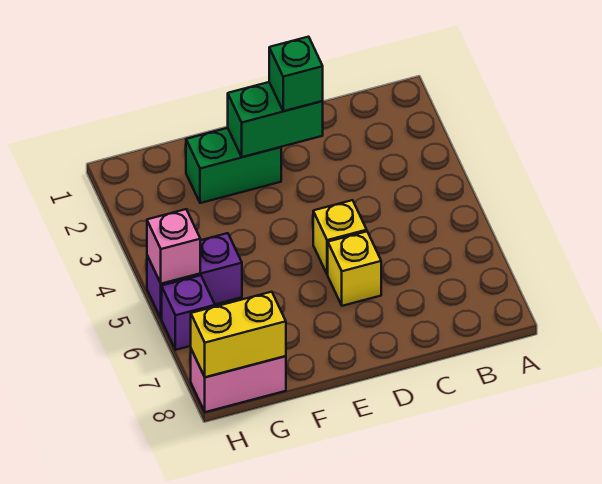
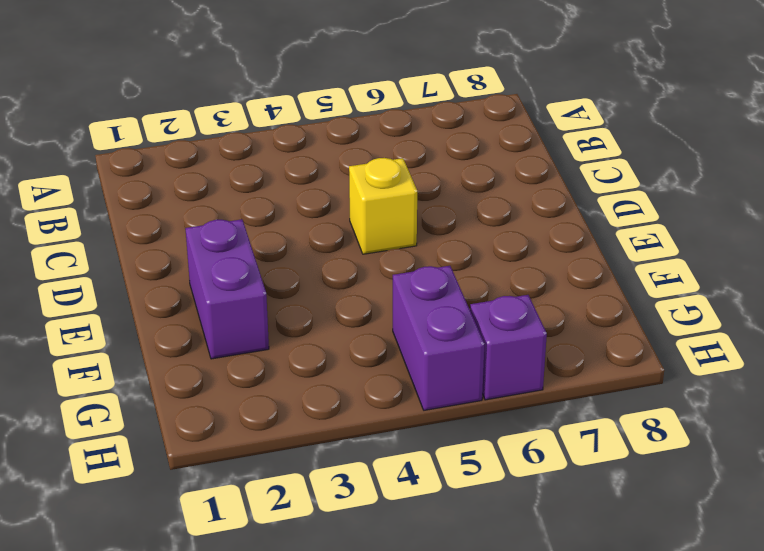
purple 1x2 brick [185,219,269,359] -> green 1x2 brick [186,128,281,203]
none -> yellow 1x1 brick [328,231,381,306]
none -> pink 1x2 brick [191,349,286,412]

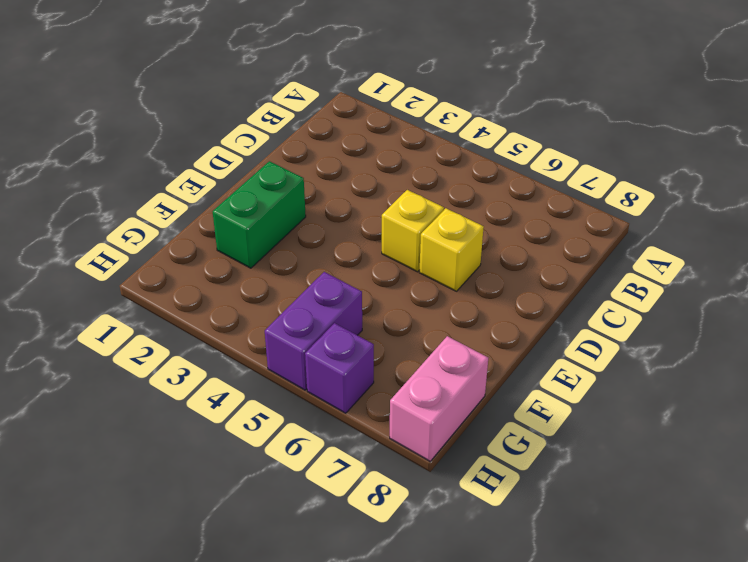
none -> green 1x2 brick [228,82,323,157]
none -> yellow 1x2 brick [191,292,286,377]

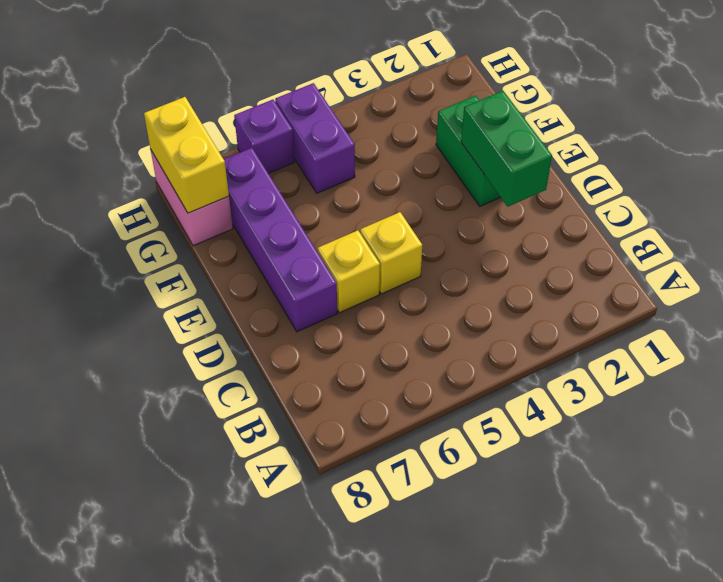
purple 1x4 brick [224,148,337,332] -> none
none -> pink 1x1 brick [147,209,200,284]
none -> green 1x1 brick [269,37,323,111]

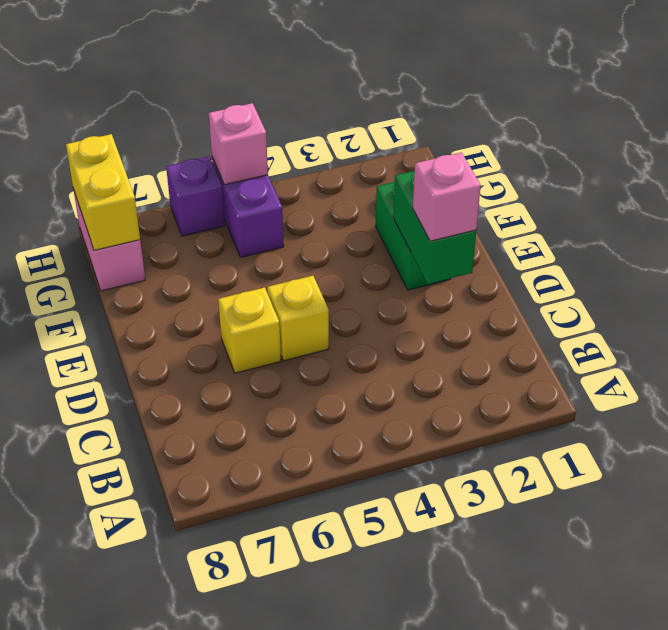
pink 1x1 brick [413,152,481,241] -> green 1x1 brick [269,37,323,111]

